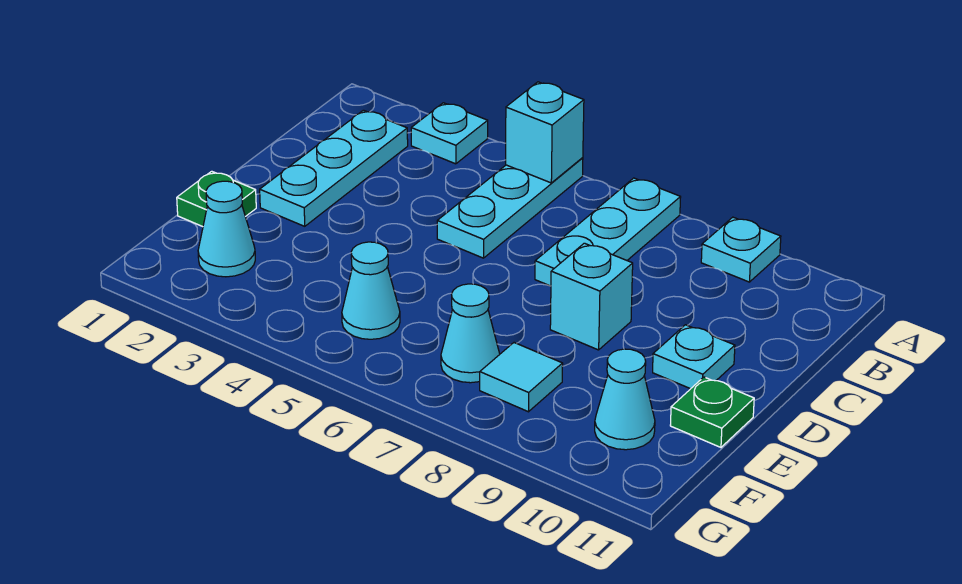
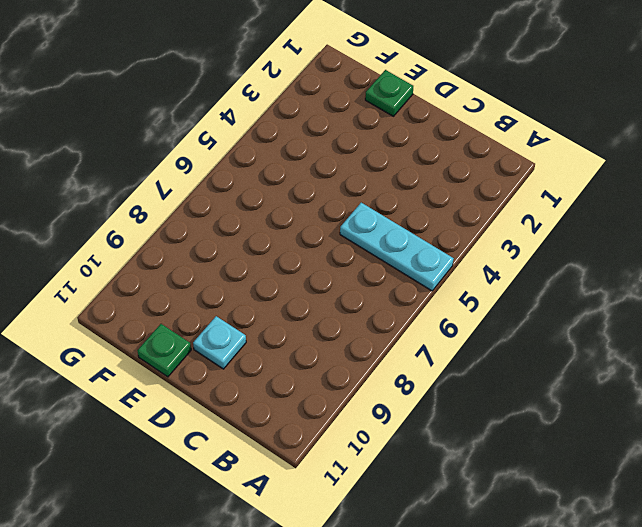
none -> cyan 1x1 plate [411,103,488,164]
none -> cyan 1x3 plate [535,178,681,286]
none -> cyan 1x1 plate [701,217,781,282]

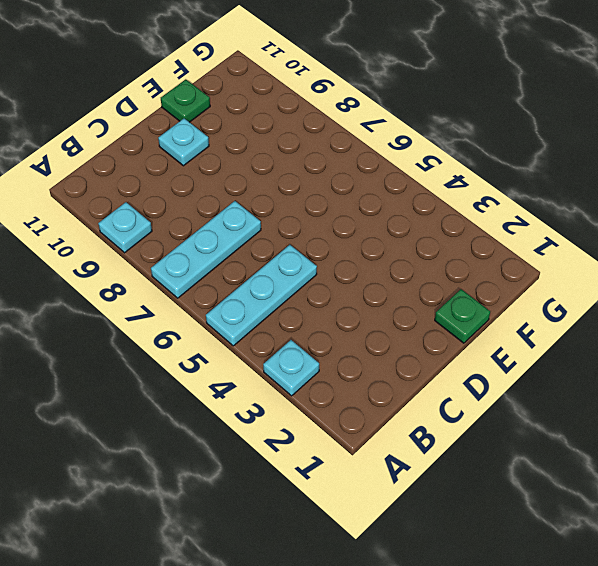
none -> cyan 1x3 plate [260,110,408,226]
none -> cyan 1x1 brick [550,243,633,350]
none -> cyan 1x1 cone [198,181,255,277]

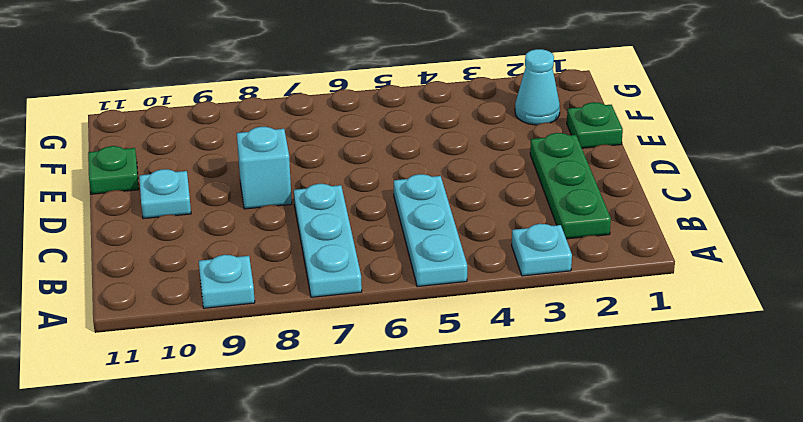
green 1x3 plate [530,133,611,239] -> cyan 1x3 plate [260,110,408,226]
none -> cyan 1x1 cone [342,242,400,339]
none -> cyan 1x1 cone [441,284,500,383]
none -> cyan 1x1 tile [480,343,563,412]

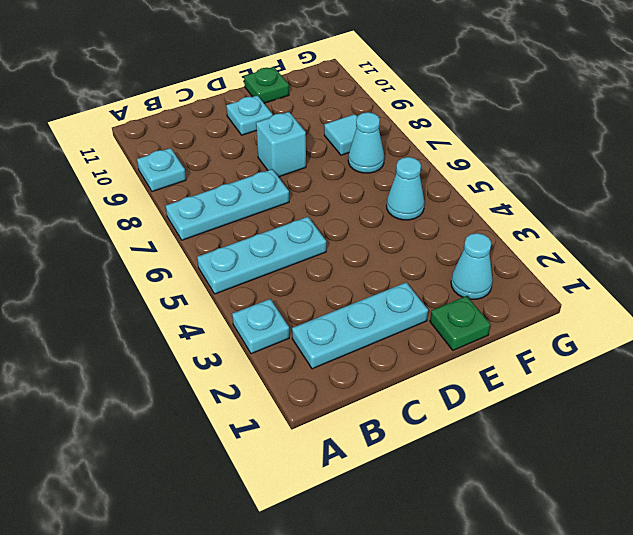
none -> cyan 1x1 cone [595,349,655,450]
none -> cyan 1x1 brick [506,82,584,183]

